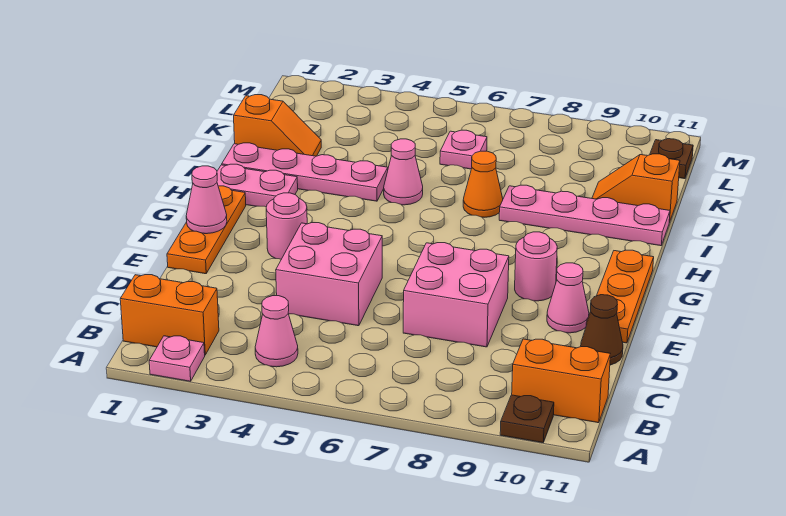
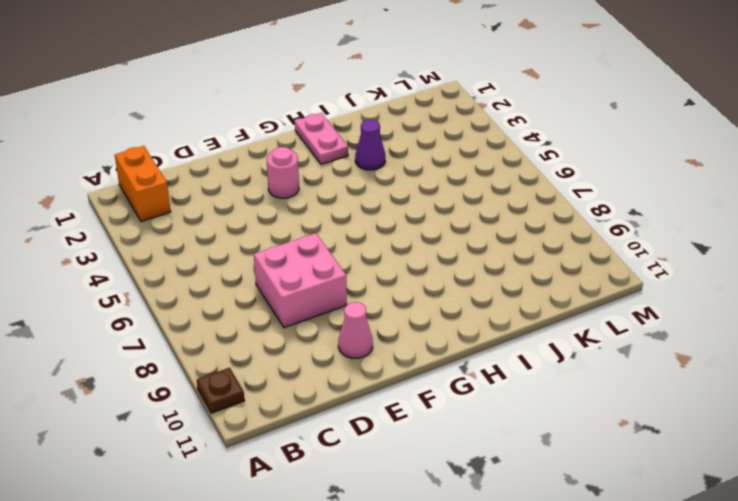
purple 1x1 cone [355,120,385,170] -> pink 1x4 plate [222,143,388,201]
none -> pink 1x1 plate [149,336,205,381]
none -> pink 1x1 cone [255,296,298,367]
none -> orange 1x2 brick [512,339,610,423]

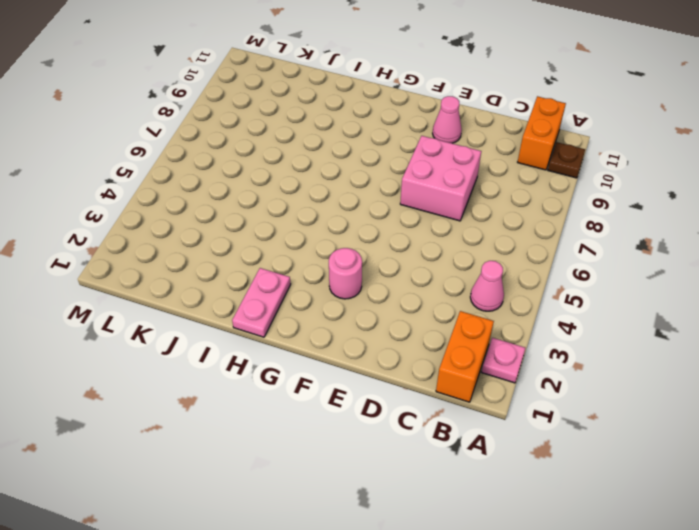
none -> pink 2x2 brick [276,223,382,326]
none -> brown 1x1 cone [581,295,623,365]
none -> orange 1x3 plate [167,186,246,274]

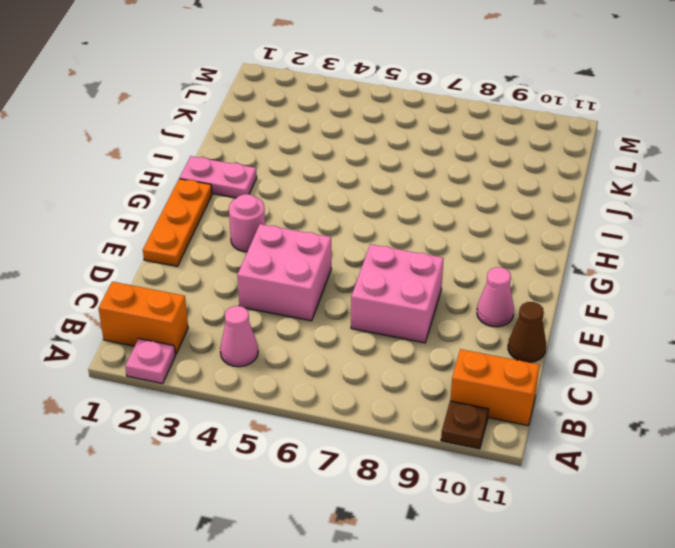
none -> orange 1x3 plate [586,250,654,343]
none -> pink 1x1 round brick [515,232,557,301]
none -> pink 1x4 plate [222,143,388,201]

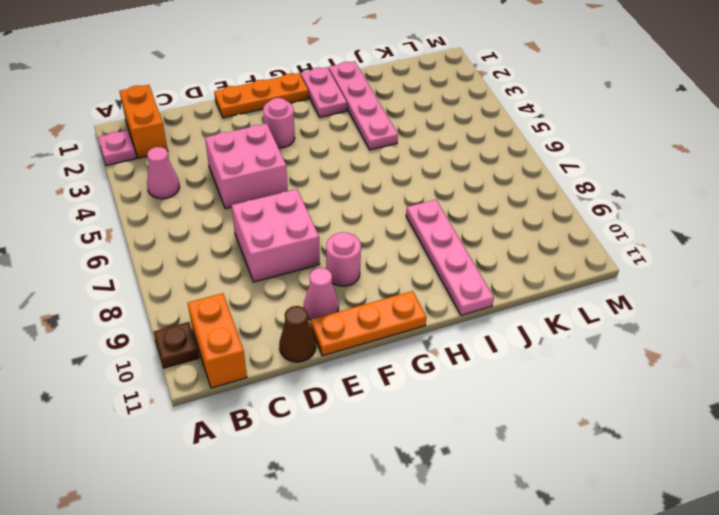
none -> pink 1x1 cone [384,139,423,205]
none -> orange 1x1 cone [463,151,503,217]
none -> orange 1x2 slope [234,95,321,156]

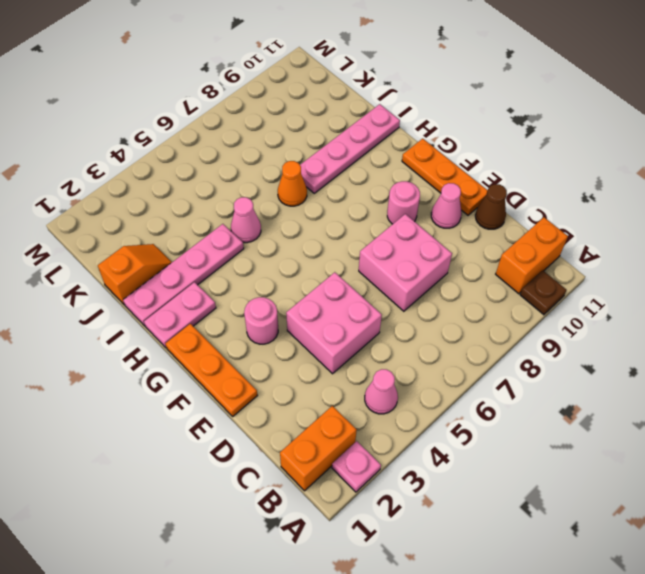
none -> orange 1x2 slope [592,154,680,223]
none -> pink 1x1 plate [440,130,487,169]
none -> brown 1x1 plate [650,139,693,179]

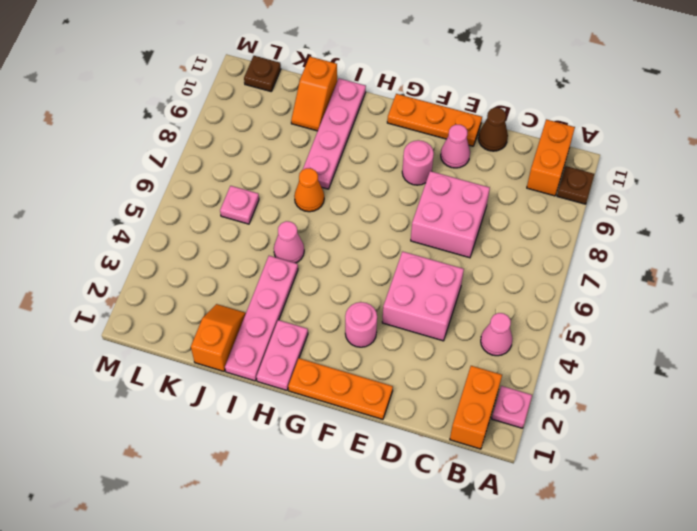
none -> pink 1x1 cone [186,166,227,234]

